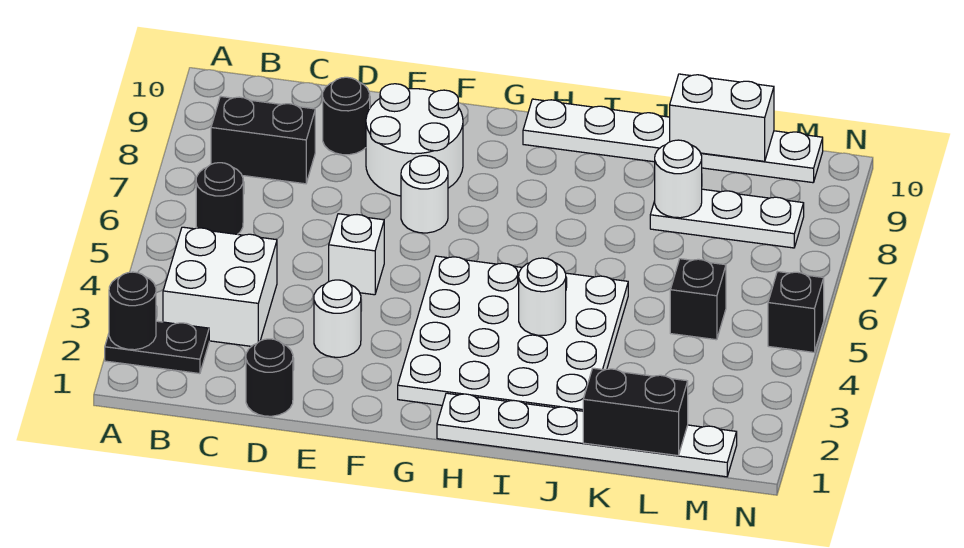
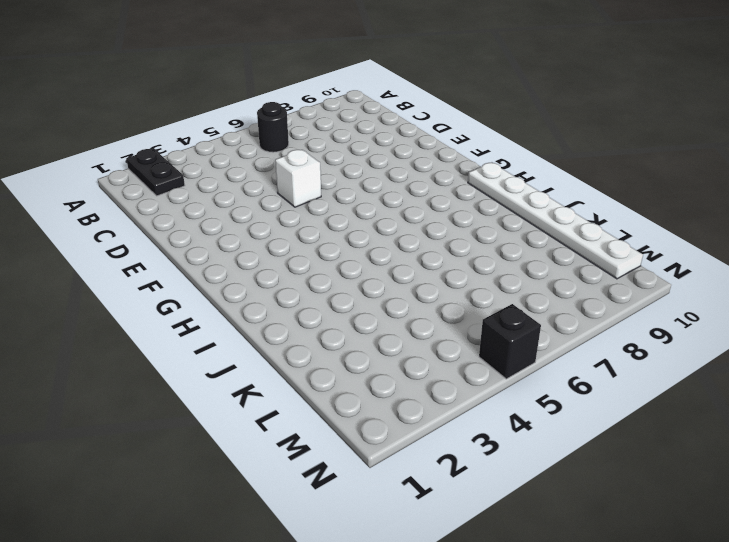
none -> white 2x2 brick [163,227,277,346]
none -> black 1x2 brick [211,96,315,184]
none -> black 1x1 round brick [246,339,293,416]

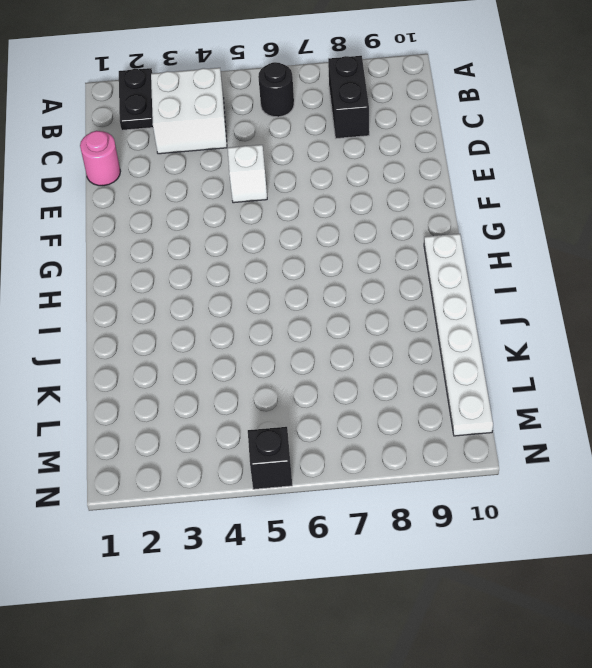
pink 1x1 round brick [80,131,121,186] -> black 1x1 round brick [246,339,293,416]
none -> black 1x1 round brick [323,77,370,155]
none -> white 1x1 round brick [314,280,361,357]
none -> white 2x2 round brick [366,84,463,196]

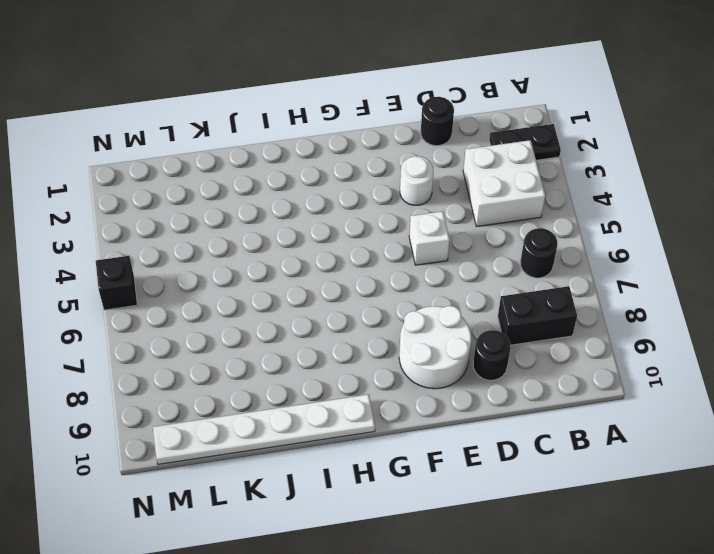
none -> white 1x1 round brick [401,156,448,233]
none -> white 4x4 plate [398,256,628,411]
none -> white 1x6 plate [437,393,737,477]

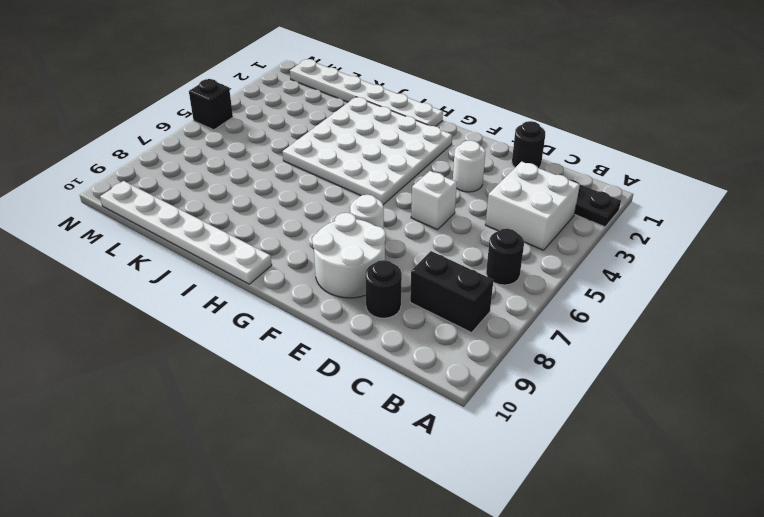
none -> white 1x3 plate [650,189,804,248]
none -> black 1x1 brick [670,259,726,340]
none -> black 1x1 round brick [109,272,156,350]

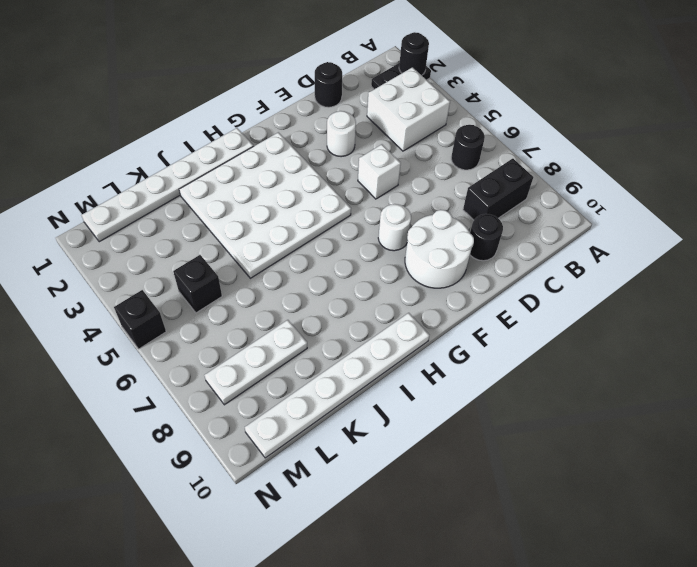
none -> white 1x1 round brick [519,258,566,335]
none -> black 1x2 brick [583,368,688,456]
none -> white 1x1 round brick [655,140,702,218]

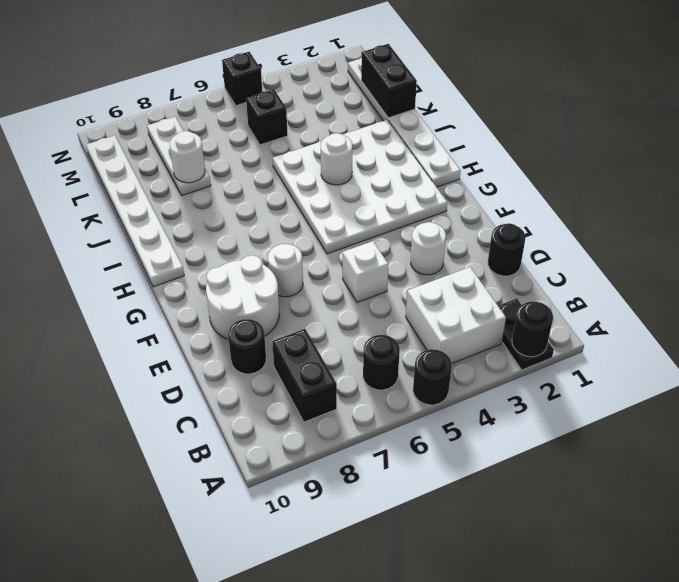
black 1x1 round brick [413,349,452,405] -> none
none -> white 1x2 brick [670,74,774,161]

